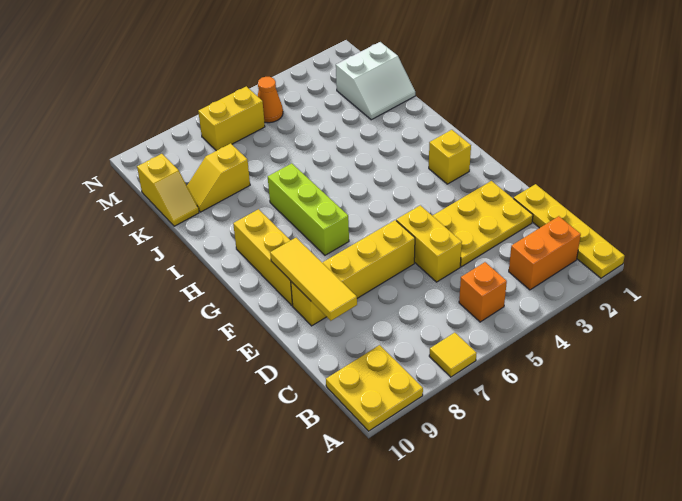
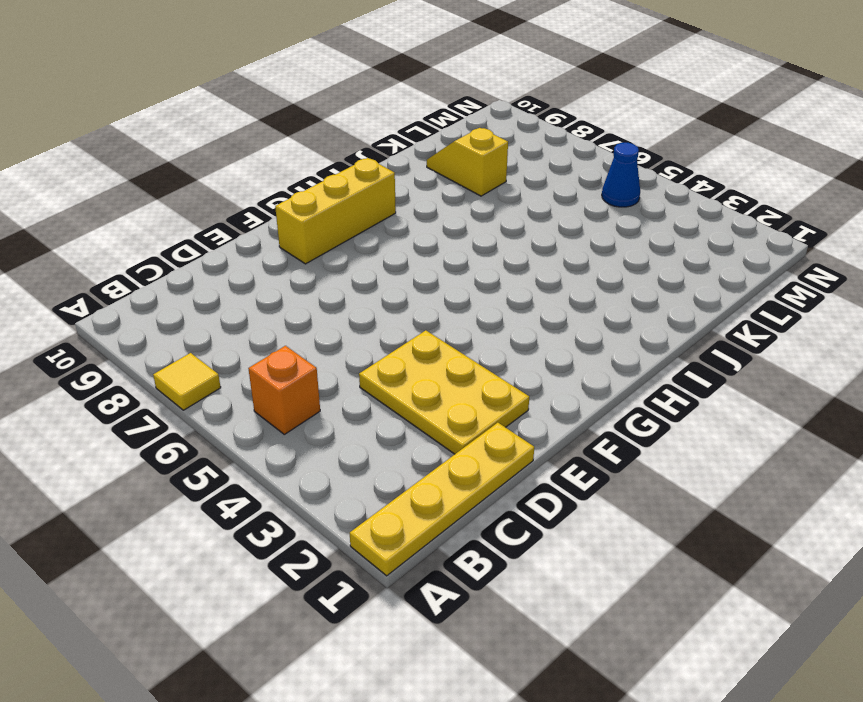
blue 1x1 cone [602,143,640,207] -> orange 1x1 cone [258,77,283,123]
none -> yellow 2x2 plate [326,345,423,431]
none -> orange 1x2 brick [509,216,581,290]
none -> yellow 1x2 brick [396,205,462,282]

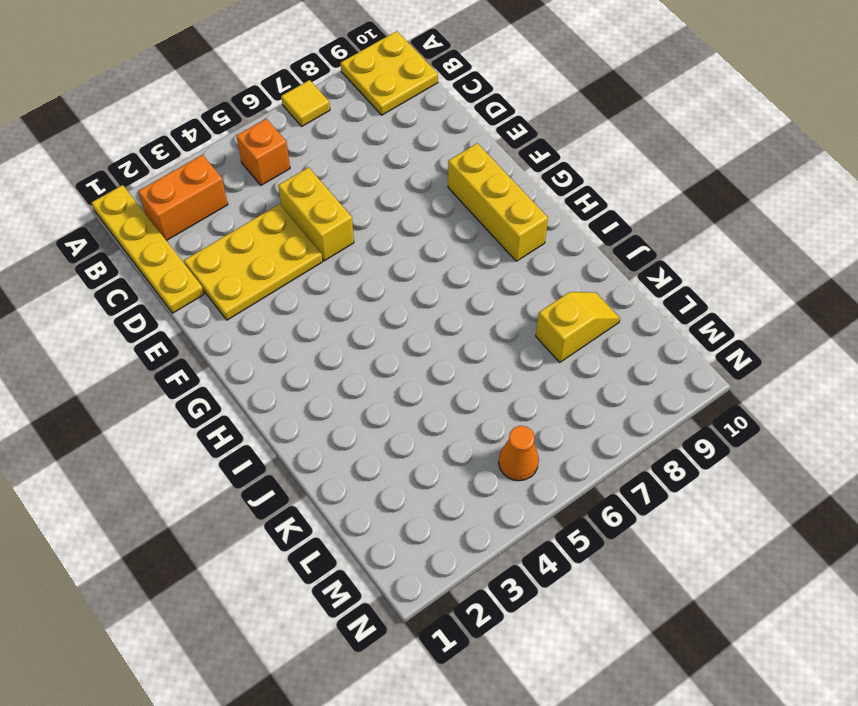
none -> yellow 1x4 brick [291,220,415,326]
none -> yellow 1x1 brick [429,130,471,184]
none -> lime 1x3 brick [268,163,349,255]

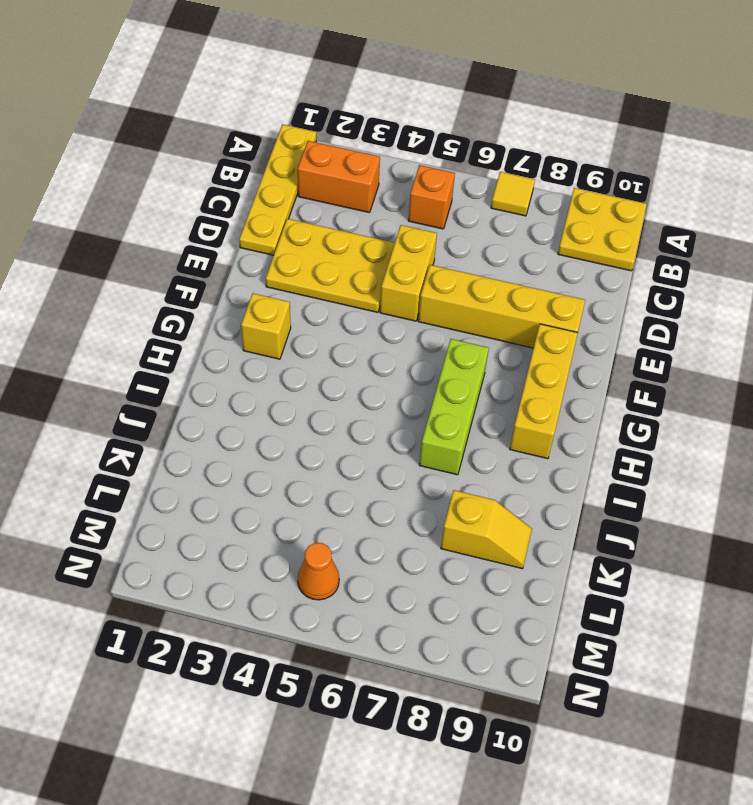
none -> white 2x2 slope [336,42,415,120]
none -> yellow 1x2 slope [137,154,199,226]
none -> yellow 1x2 brick [198,86,265,151]

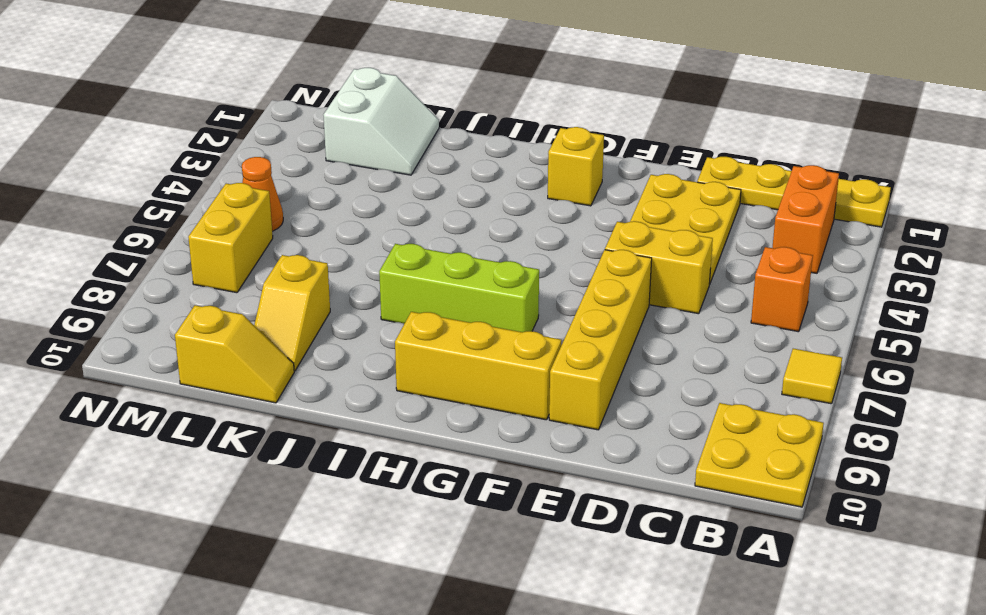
none -> yellow 1x3 tile [270,238,357,321]

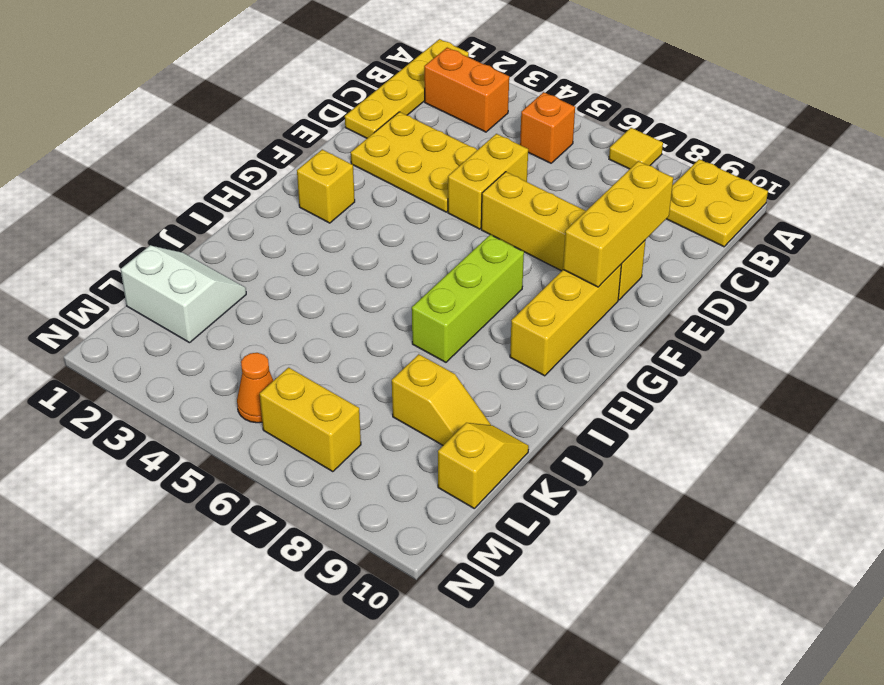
yellow 1x3 brick [563,161,673,287] -> yellow 1x3 tile [270,238,357,321]

